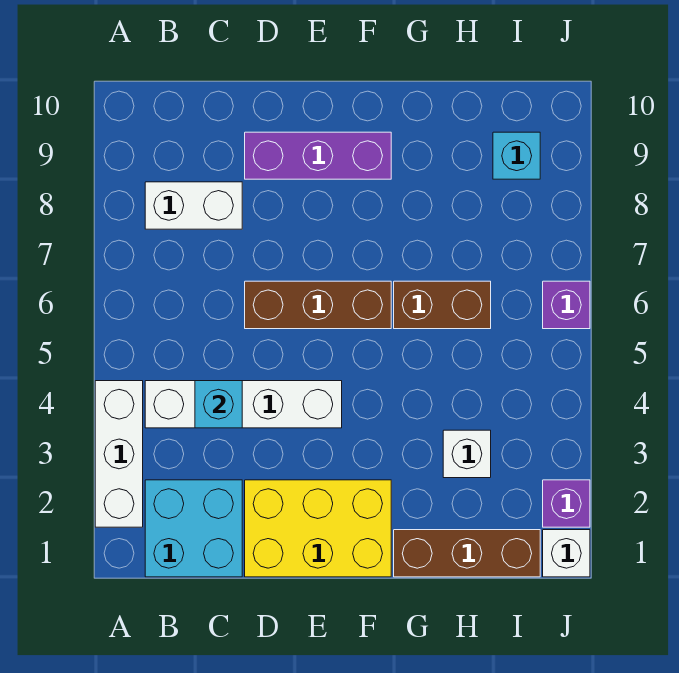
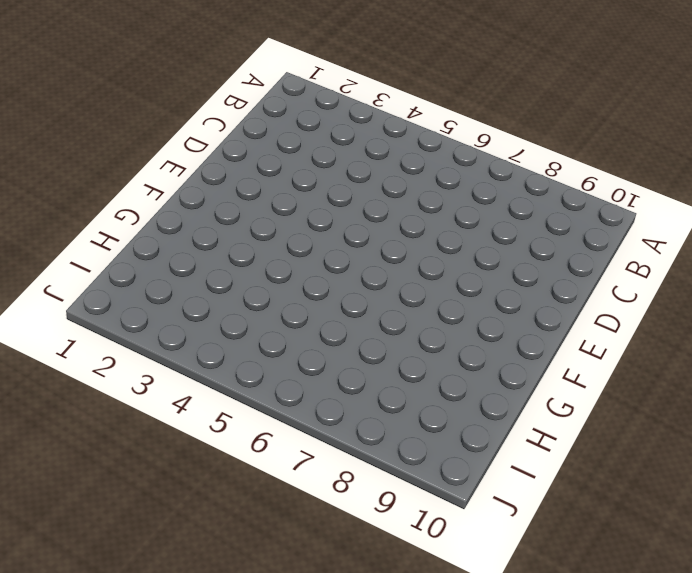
none -> white 1x3 brick [95,381,143,527]
none -> cyan 2x2 brick [145,480,242,577]
none -> white 1x4 brick [145,381,342,428]

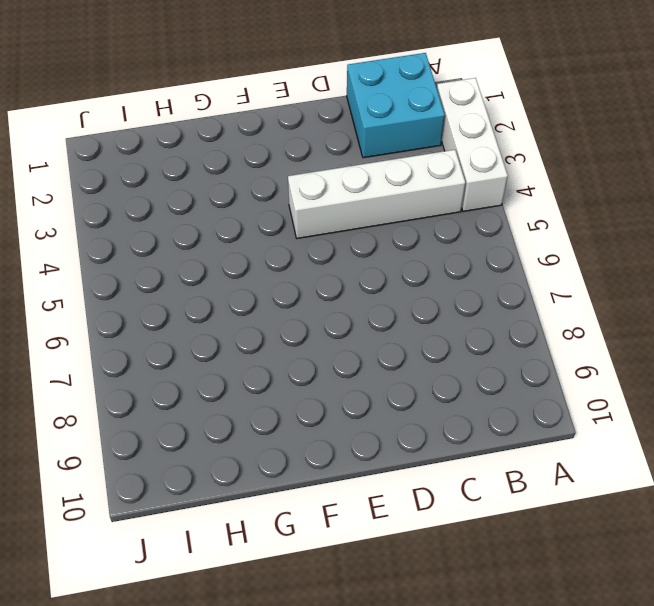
none -> white 1x2 brick [145,182,242,229]
none -> yellow 2x3 brick [245,480,391,577]
none -> brown 1x3 brick [245,281,391,329]

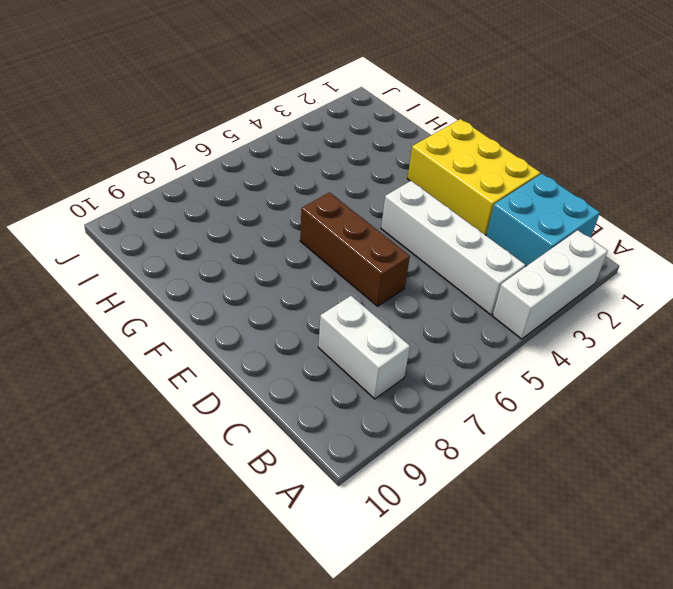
none -> purple 1x3 brick [245,132,391,179]
none -> brown 1x3 brick [394,530,540,577]
none -> brown 1x2 brick [394,281,491,329]

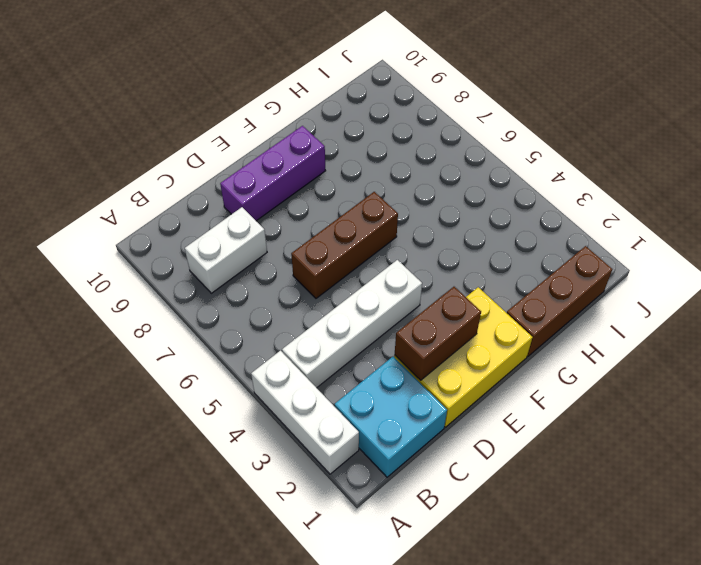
brown 1x2 brick [395,287,481,380] -> brown 1x2 brick moved to [394,281,491,329]
none -> white 1x1 brick [443,430,491,478]
none -> cyan 1x1 brick [493,132,540,179]
none -> white 1x1 brick [543,530,590,577]

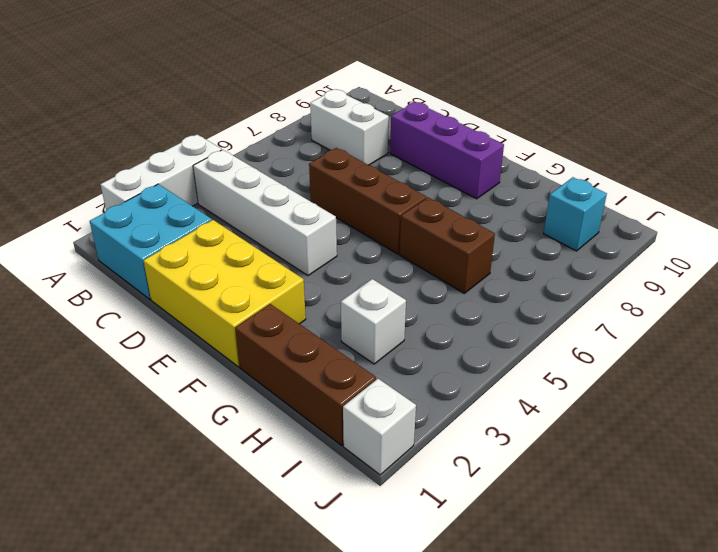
none -> purple 1x1 brick [543,480,590,527]
none -> purple 1x1 brick [543,281,590,329]
none -> cyan 1x1 brick [195,381,242,428]

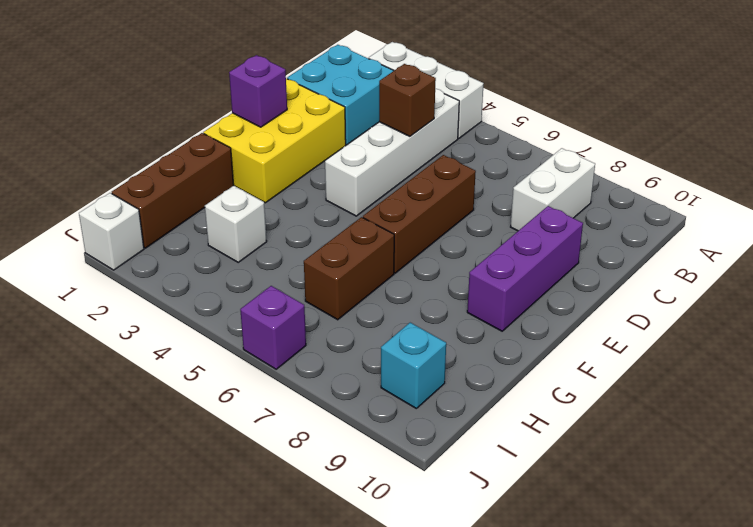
brown 1x1 brick [379,64,436,136] -> cyan 1x1 brick [195,381,242,428]
purple 1x1 brick [229,55,287,127] -> purple 1x1 brick moved to [543,480,590,527]

